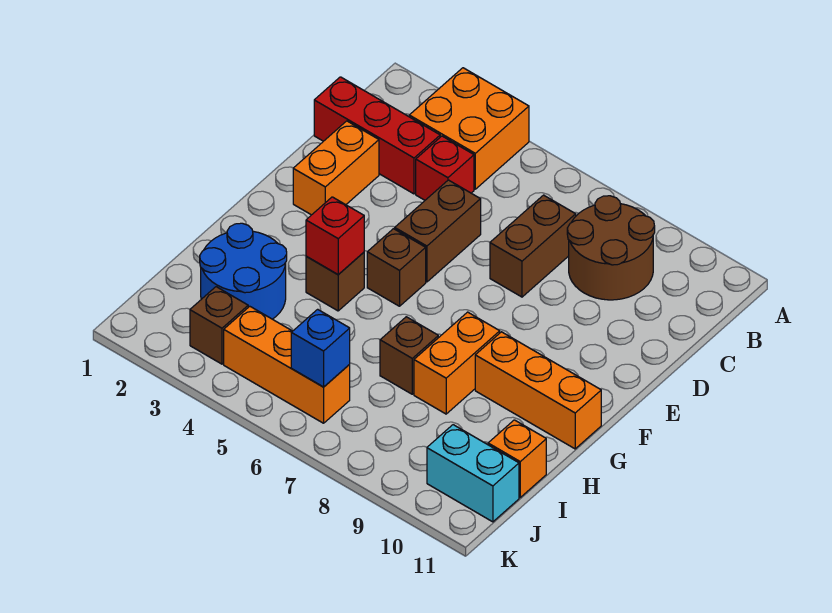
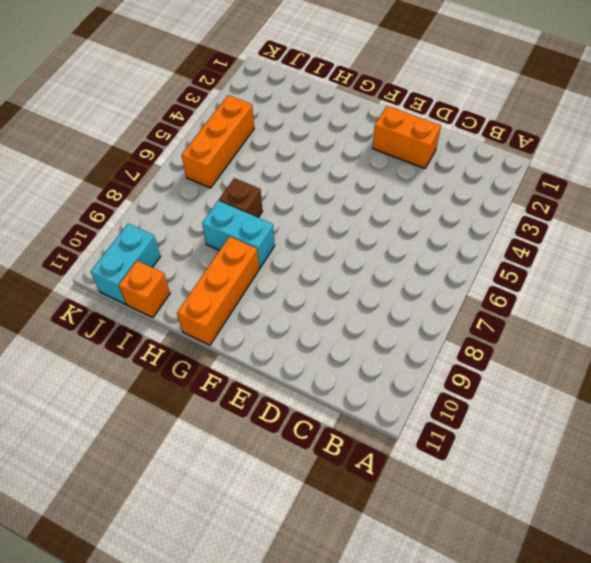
cyan 1x2 brick [202,201,275,268] -> orange 1x2 brick [414,312,500,414]
none -> orange 2x2 brick [409,68,529,189]
none -> brown 2x2 round brick [567,196,655,300]
none -> red 1x3 brick [314,77,440,194]

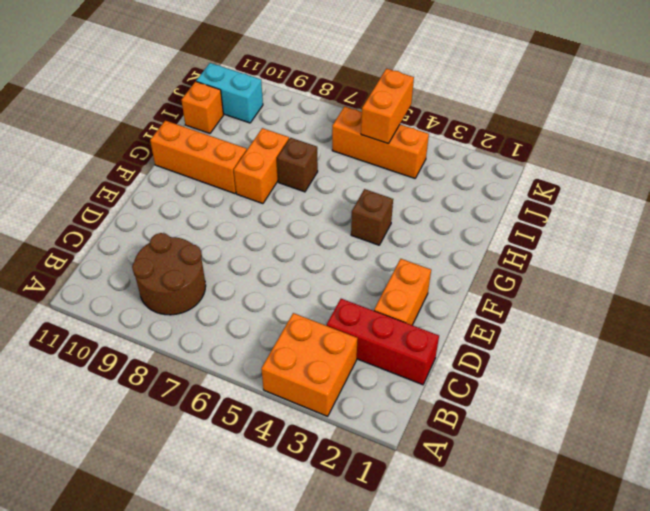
orange 1x2 brick [361,69,414,144] -> none
none -> red 1x1 brick [416,136,474,200]
none -> brown 1x2 brick [490,195,576,297]
none -> brown 1x2 brick [395,180,481,282]

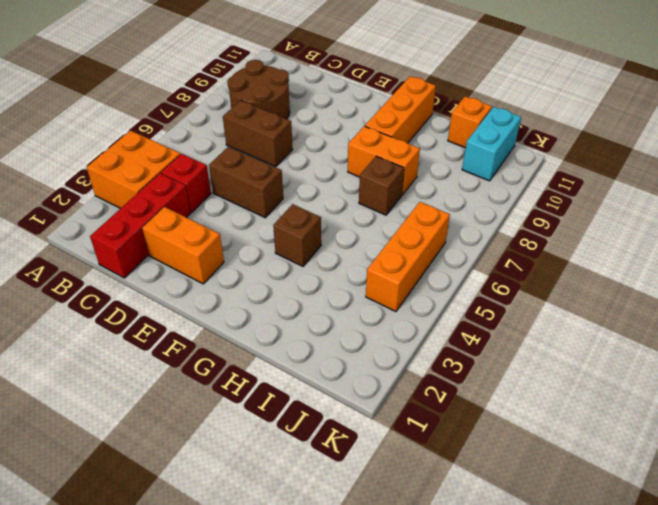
none -> brown 1x1 brick [367,229,426,306]
none -> blue 2x2 round brick [200,223,287,319]
none -> brown 1x1 brick [190,287,248,364]

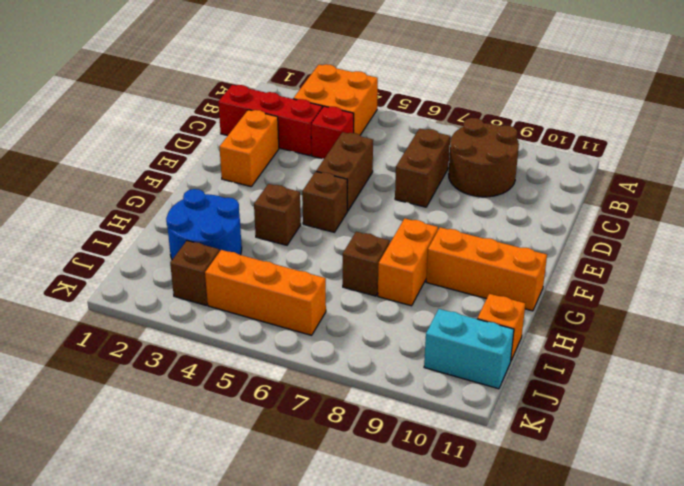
none -> red 1x1 brick [306,197,364,275]
none -> blue 1x1 brick [291,309,350,387]

